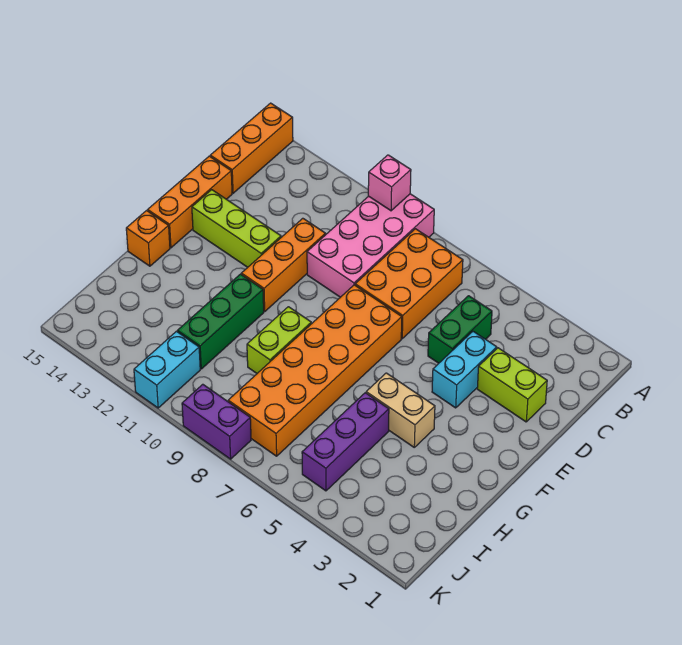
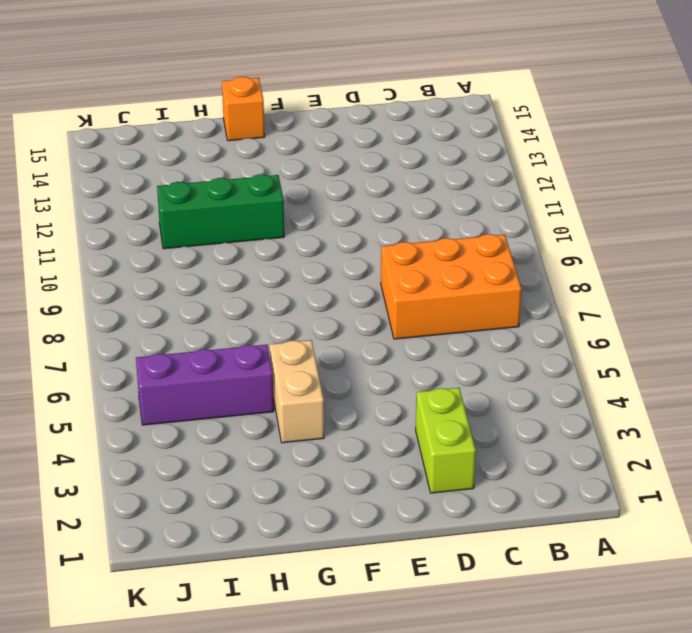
none -> pink 2x4 brick [307,194,434,297]
none -> orange 1x3 brick [210,103,293,193]
none -> green 1x2 brick [428,296,492,363]

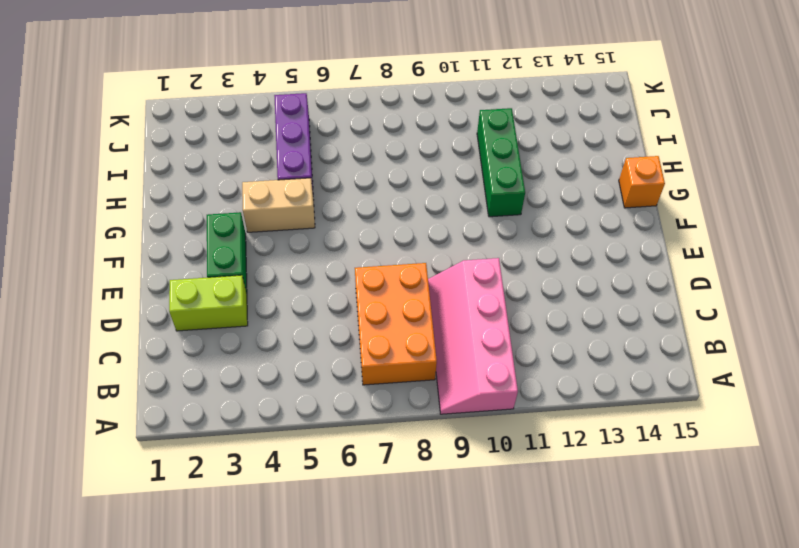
pink 2x4 slope [428,258,518,414] -> pink 2x4 brick [307,194,434,297]
green 1x2 brick [207,212,247,293] -> green 1x2 brick moved to [428,296,492,363]
none -> orange 1x3 brick [210,103,293,193]
none -> cyan 1x2 brick [432,331,497,408]
none -> orange 1x3 brick [241,218,326,311]

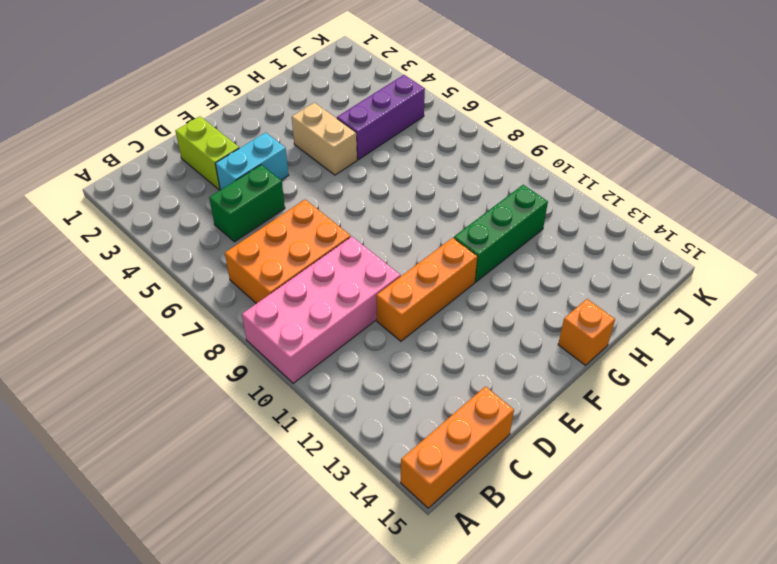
none -> orange 1x3 brick [148,156,232,248]
none -> orange 2x6 brick [228,285,402,456]
none -> lime 1x3 brick [192,190,281,267]

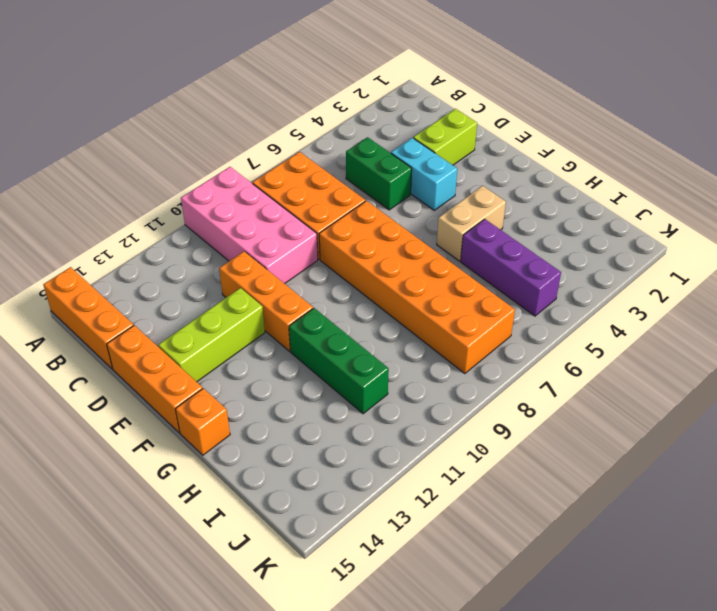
none -> lime 1x2 brick [247,307,311,373]
none -> cyan 1x2 brick [134,331,200,408]
none -> purple 1x2 brick [182,384,251,459]

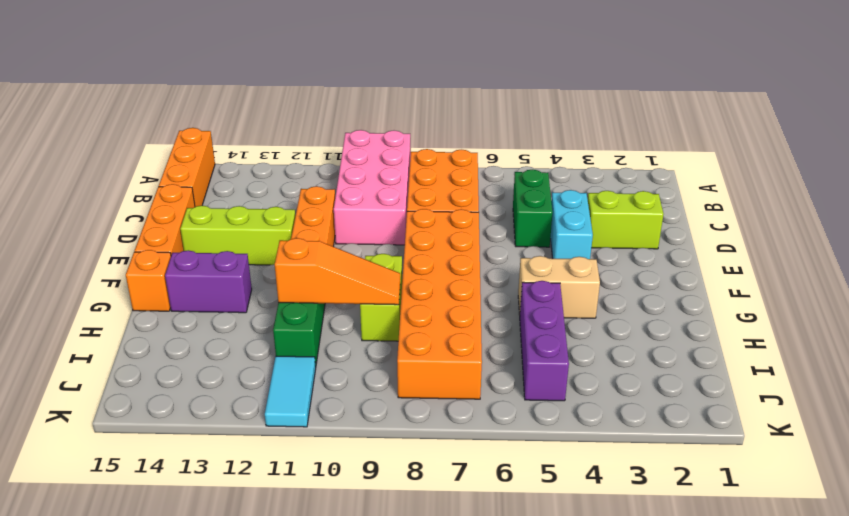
purple 1x2 brick [165,250,252,313] -> purple 1x2 brick moved to [182,384,251,459]
orange 1x3 slope [275,238,400,305] -> none
cyan 1x2 tile [265,356,316,427] -> cyan 1x2 brick [134,331,200,408]
none -> pink 1x1 brick [368,155,411,211]

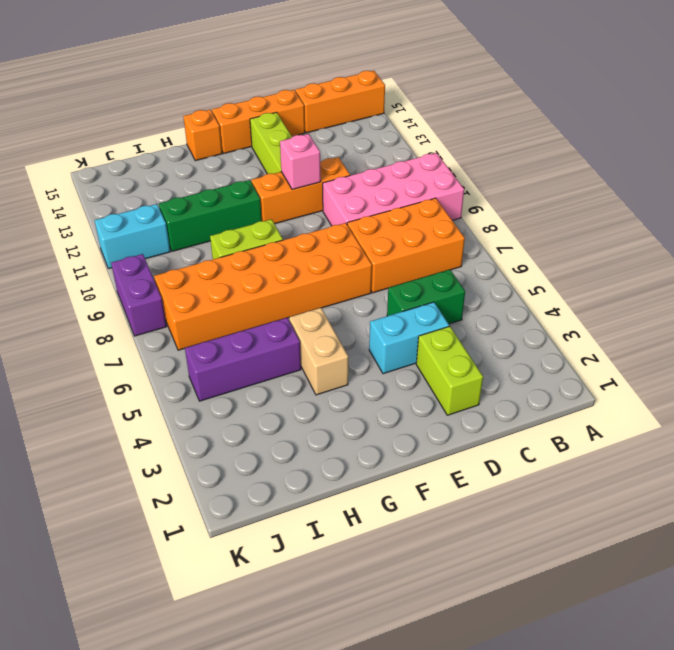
pink 1x1 brick [280,134,321,190] -> pink 1x1 brick moved to [368,155,411,211]

